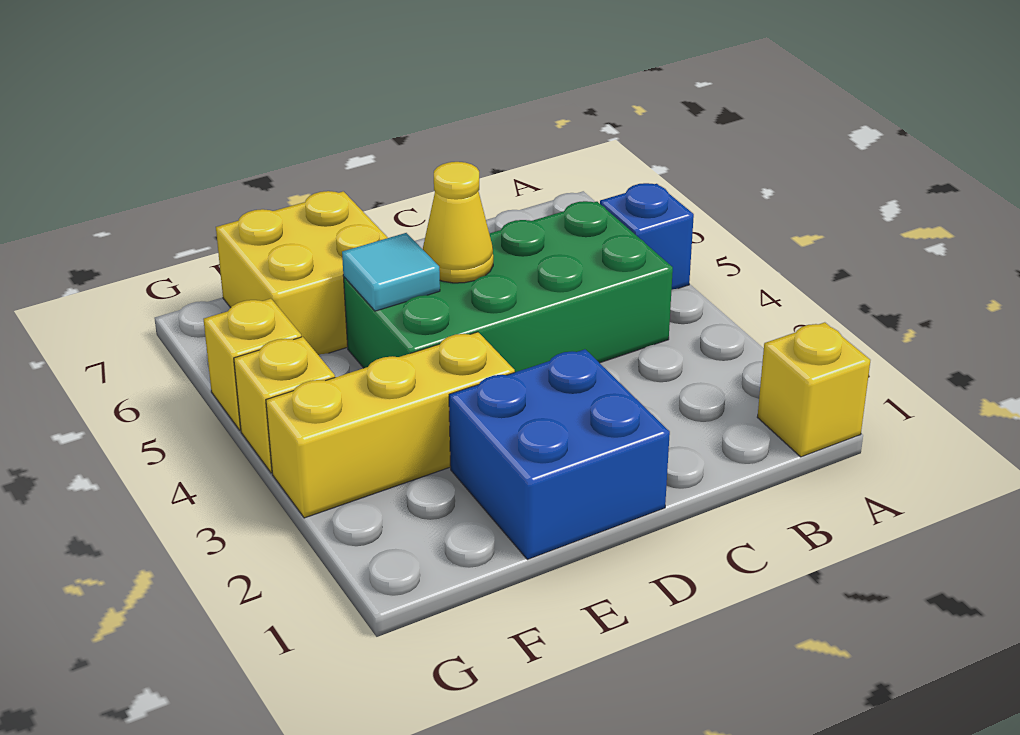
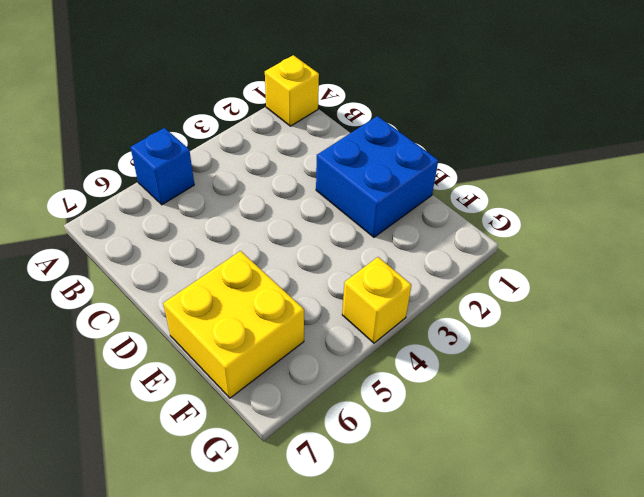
none -> green 2x4 brick [344,201,673,372]
none -> yellow 1x3 brick [266,332,515,518]

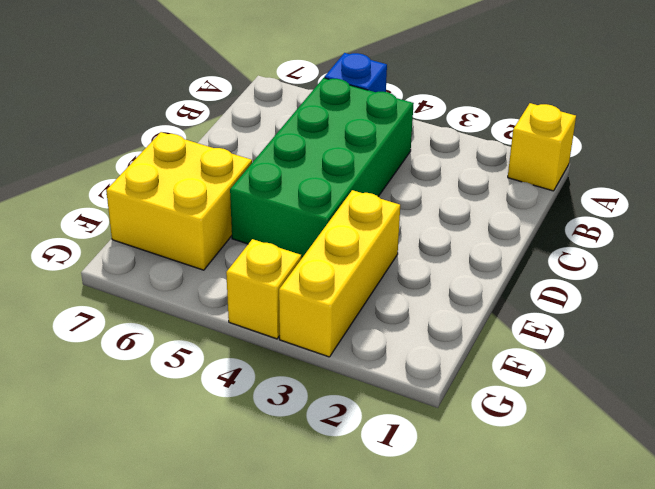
none -> blue 2x2 brick [449,349,670,560]
none -> yellow 1x1 brick [203,299,301,430]

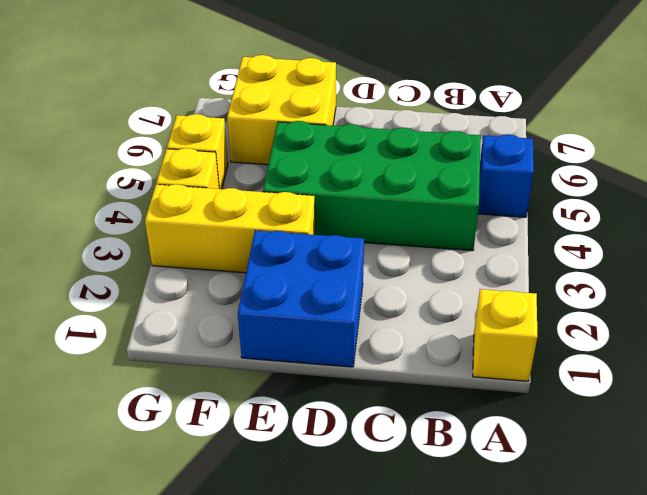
none -> yellow 1x1 cone [423,162,493,283]
none -> cyan 1x1 tile [342,233,440,311]

